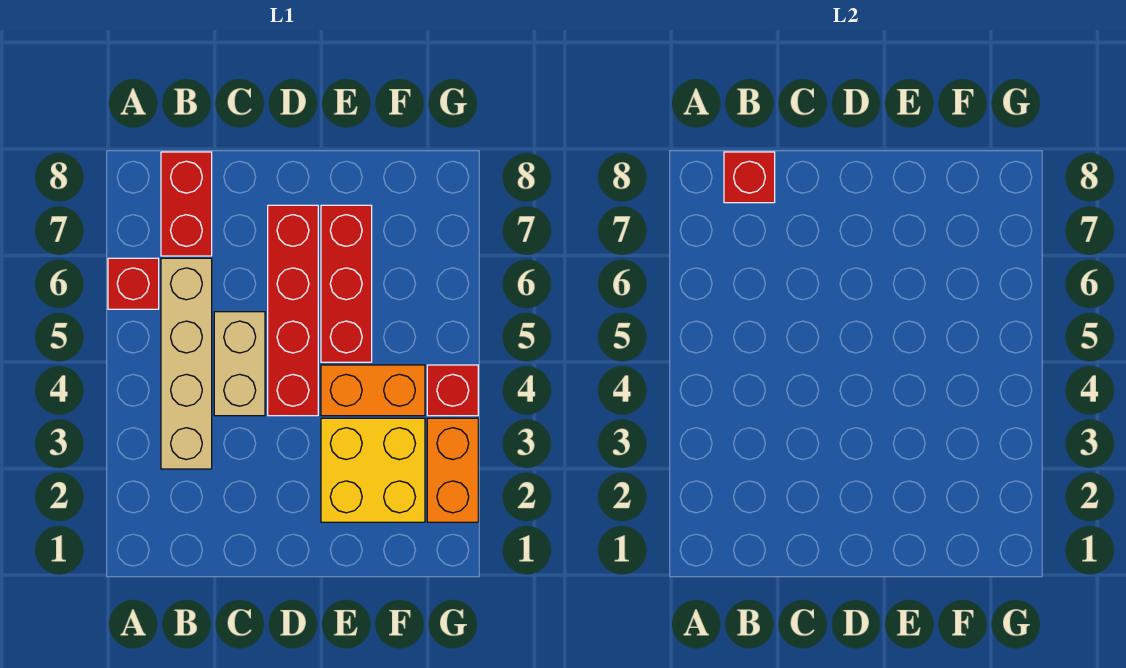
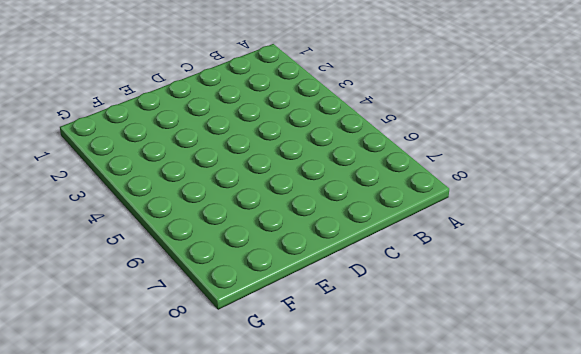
none -> red 1x1 brick [108,258,159,309]
none -> tan 1x4 brick [161,258,212,469]

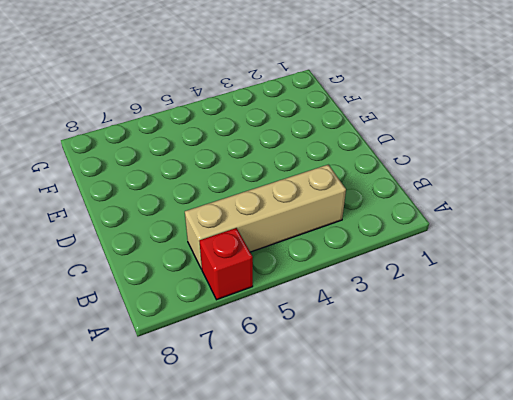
none -> red 1x2 brick [161,152,212,256]
none -> tan 1x2 brick [214,312,265,416]

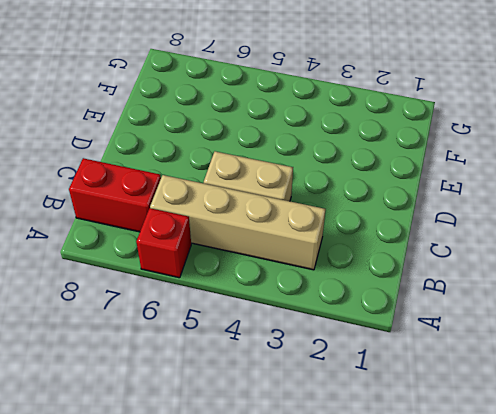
none -> red 1x4 brick [268,205,318,416]
none -> yellow 2x2 brick [321,418,425,522]

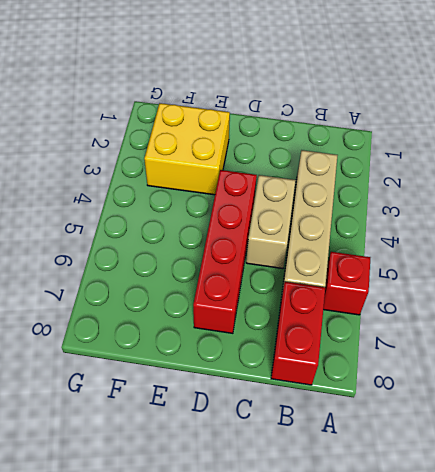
none -> orange 1x2 brick [321,365,425,416]
none -> red 1x3 brick [321,205,372,362]

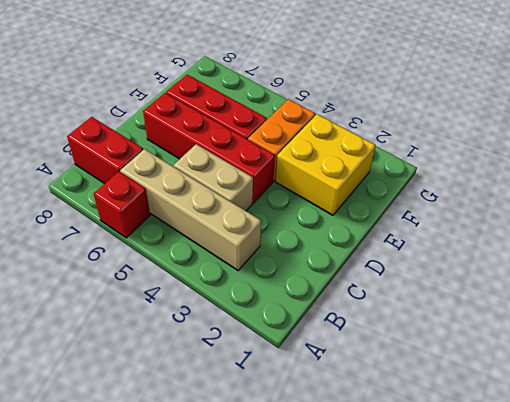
none -> orange 1x2 brick [427,418,478,522]
none -> red 1x1 brick [427,365,478,416]

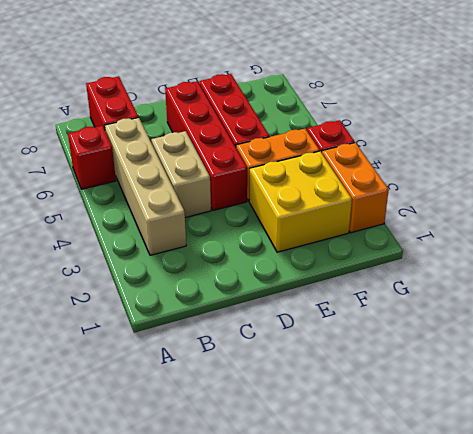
none -> red 1x1 brick [724,152,775,203]

